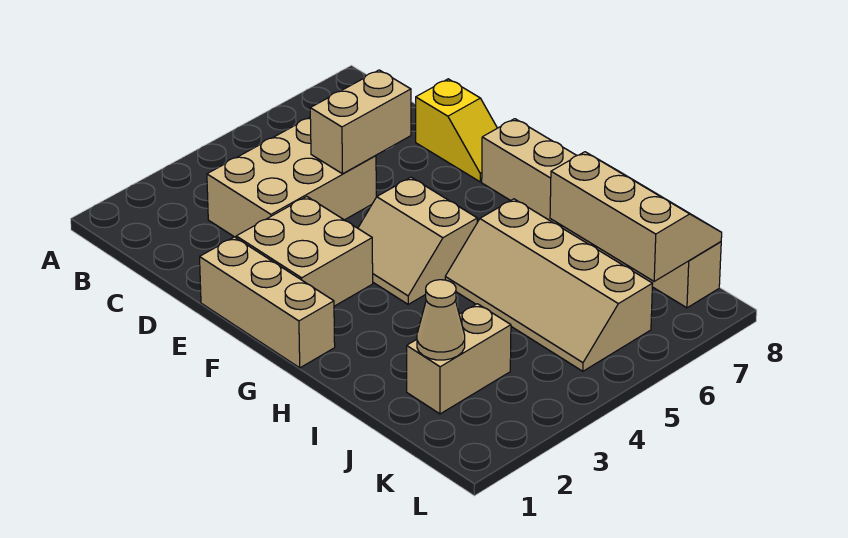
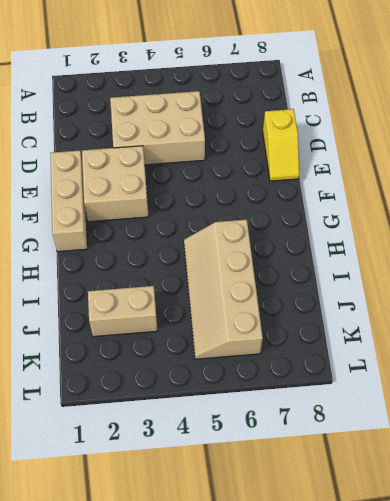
none -> tan 2x2 slope [358,177,477,304]
none -> tan 1x6 brick [482,119,721,308]

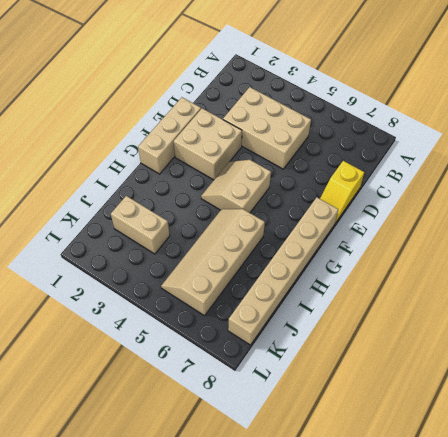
none -> tan 1x2 brick [310,70,411,174]
none -> tan 2x3 slope [550,152,722,281]

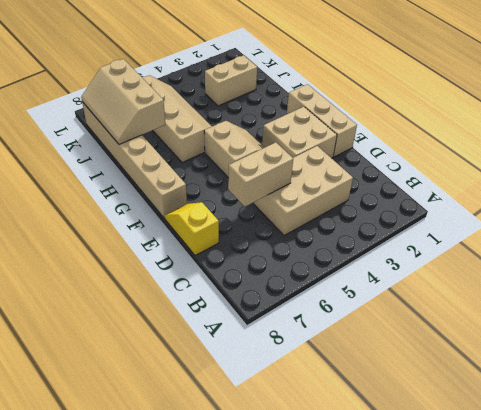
none -> tan 1x1 cone [417,280,465,360]

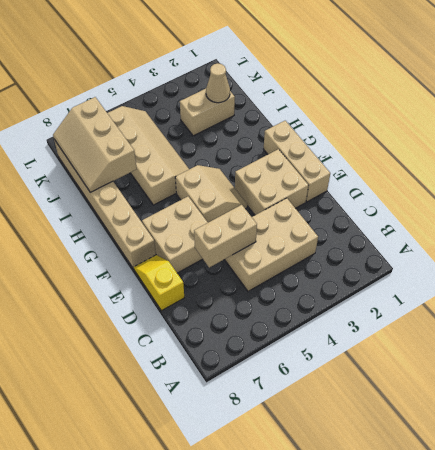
tan 2x2 brick [142,197,208,273] -> none

